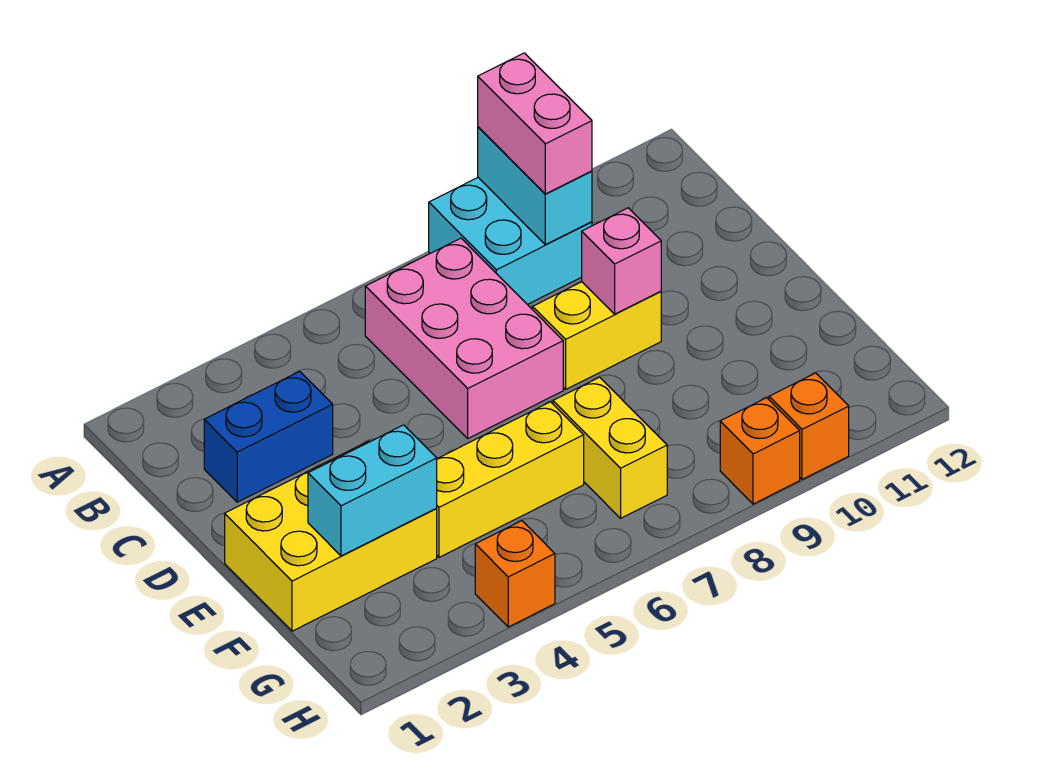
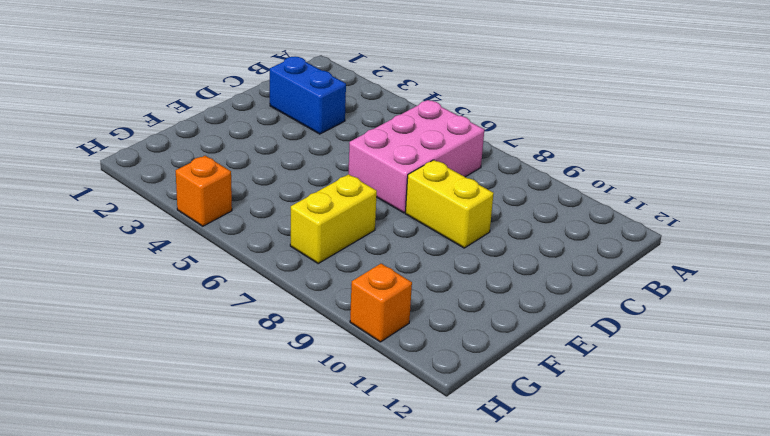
none -> cyan 2x2 brick [429,178,592,305]
none -> yellow 2x3 brick [225,441,437,631]
none -> yellow 1x3 brick [437,402,584,557]

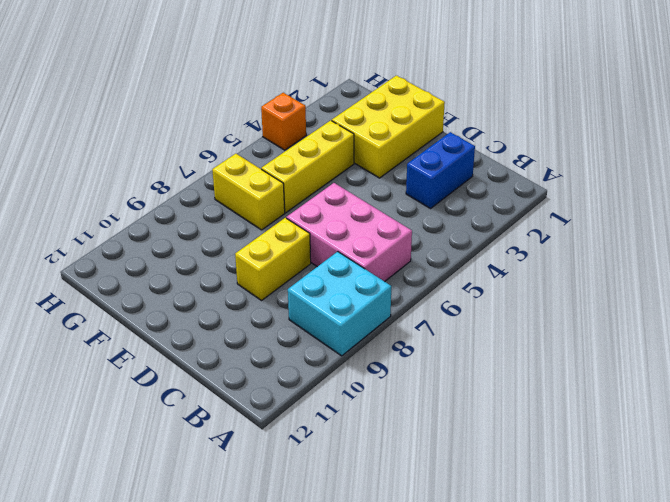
none -> orange 1x1 brick [720,398,800,504]
none -> orange 1x1 brick [769,373,849,479]
none -> cyan 1x2 brick [478,127,592,245]

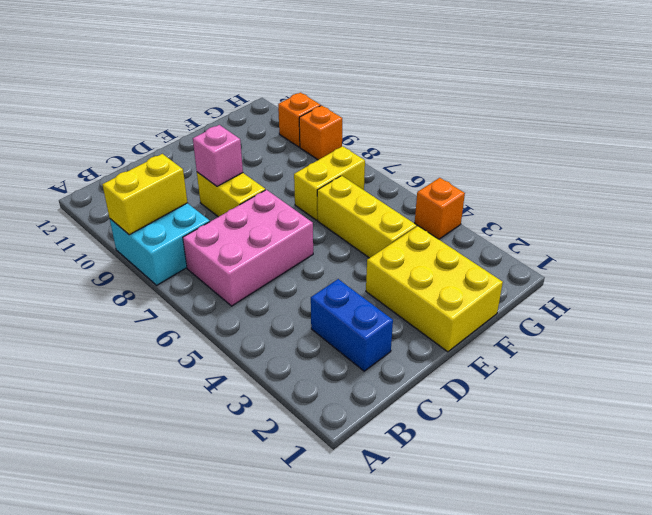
yellow 1x2 brick [102,154,187,235] -> cyan 1x2 brick [478,127,592,245]
none -> cyan 1x2 brick [308,425,437,556]
none -> pink 1x2 brick [478,53,592,194]

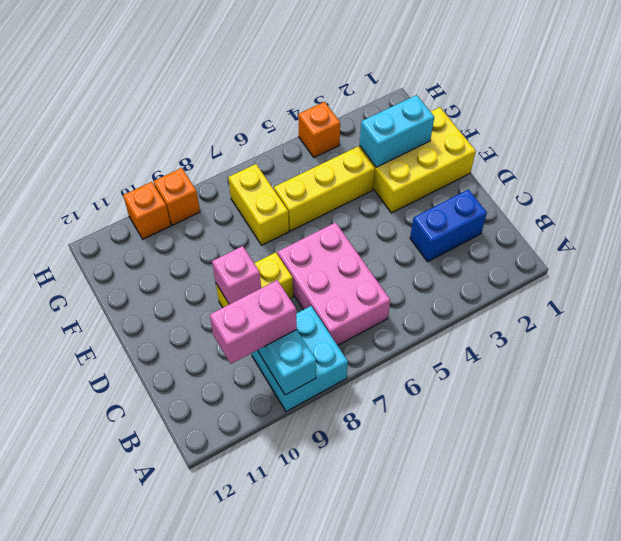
pink 1x2 brick [210,280,297,364] -> pink 1x2 brick turned to [478,53,592,194]

